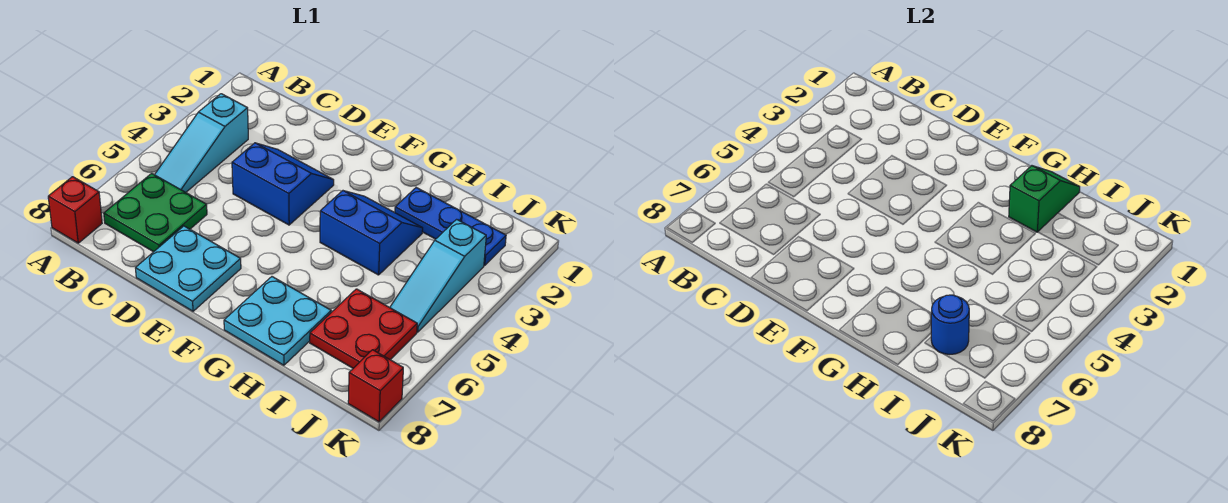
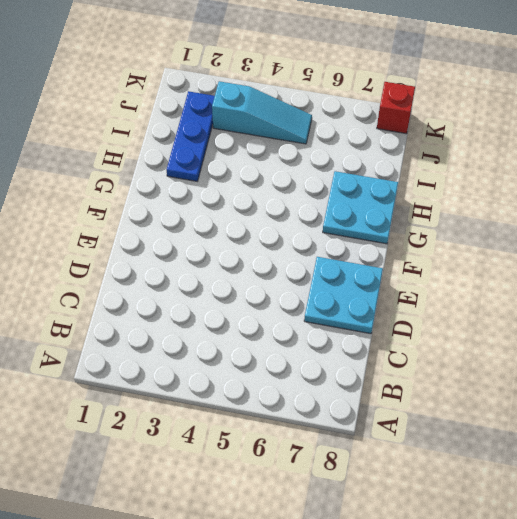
none -> red 1x1 brick [48,177,102,243]
none -> cyan 1x3 slope [155,94,248,192]
none -> green 2x2 plate [104,173,207,252]

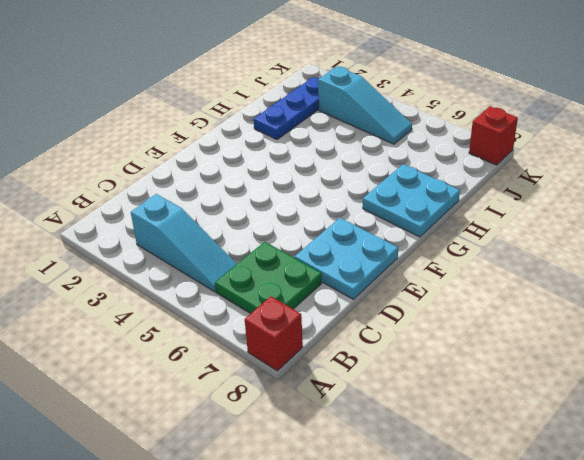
none -> blue 2x2 slope [232,143,334,225]
none -> blue 2x2 slope [320,191,423,275]
none -> red 2x2 plate [310,289,417,368]

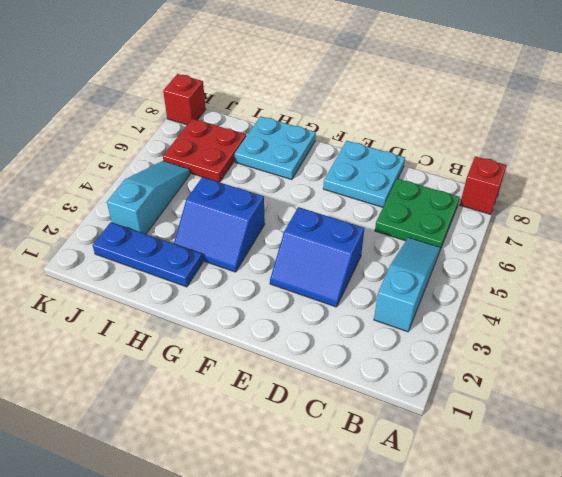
none -> green 1x2 slope [1009,166,1080,232]
none -> blue 1x1 round brick [931,295,969,354]

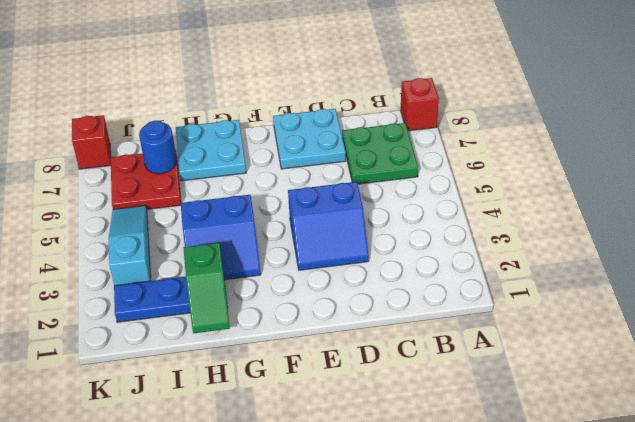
none -> cyan 1x3 slope [155,94,248,192]

